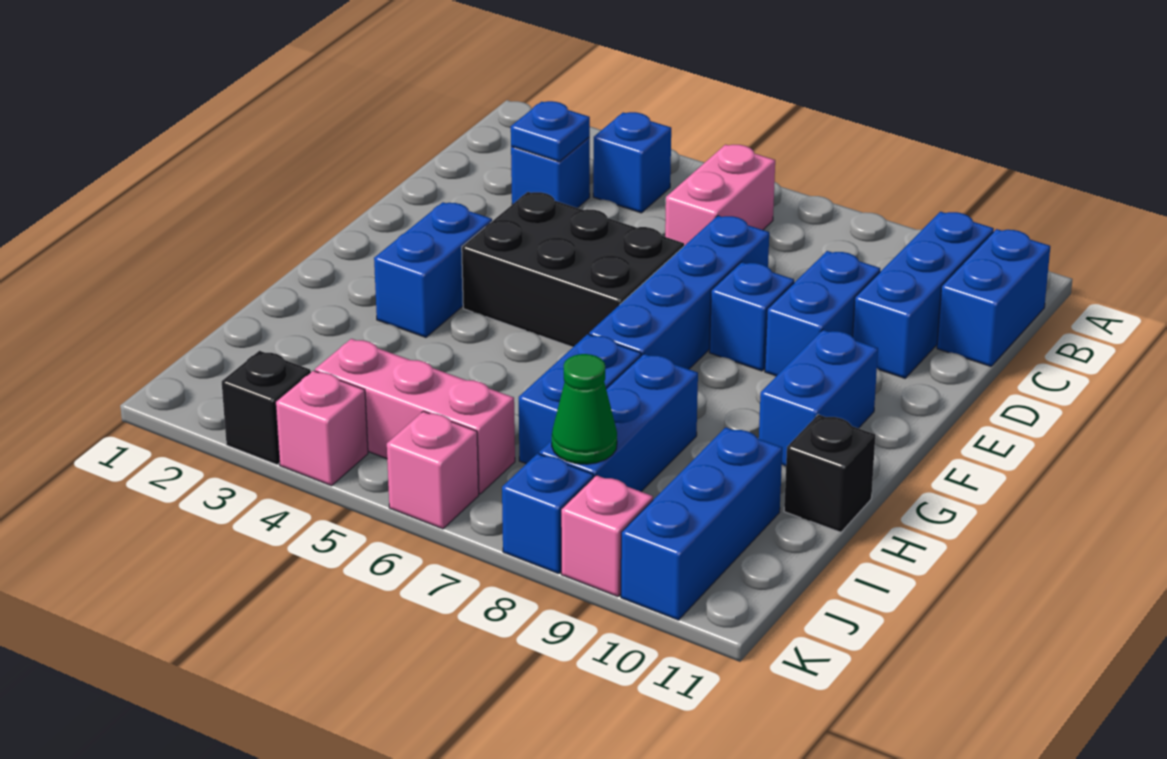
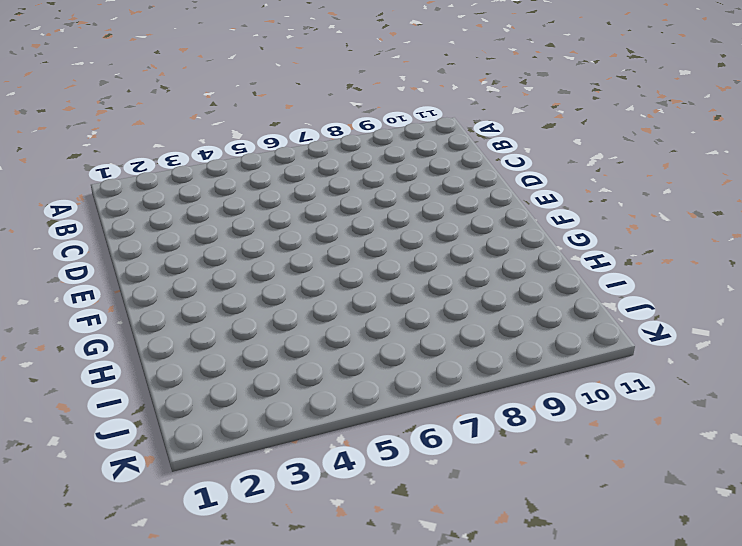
none -> blue 1x1 brick [593,112,671,213]
none -> pink 1x2 brick [665,145,775,246]
none -> blue 1x3 brick [853,212,994,378]

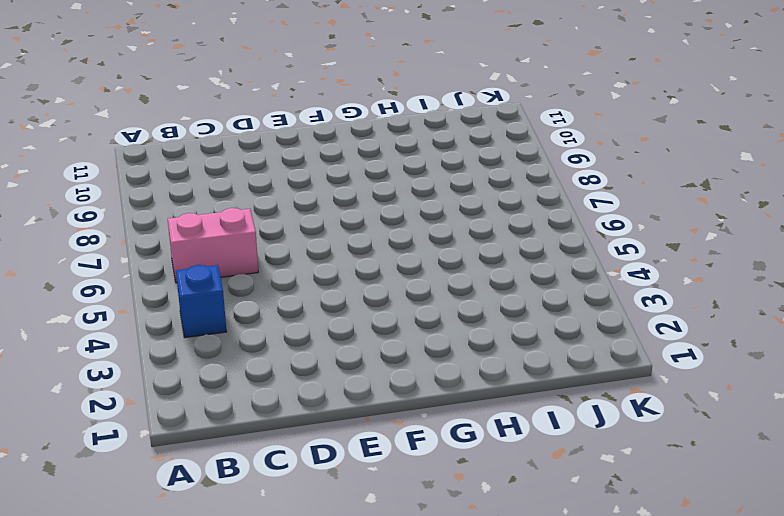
none -> blue 1x3 brick [853,212,994,378]
none -> blue 1x2 brick [937,229,1050,366]
none -> blue 1x1 brick [511,138,590,208]

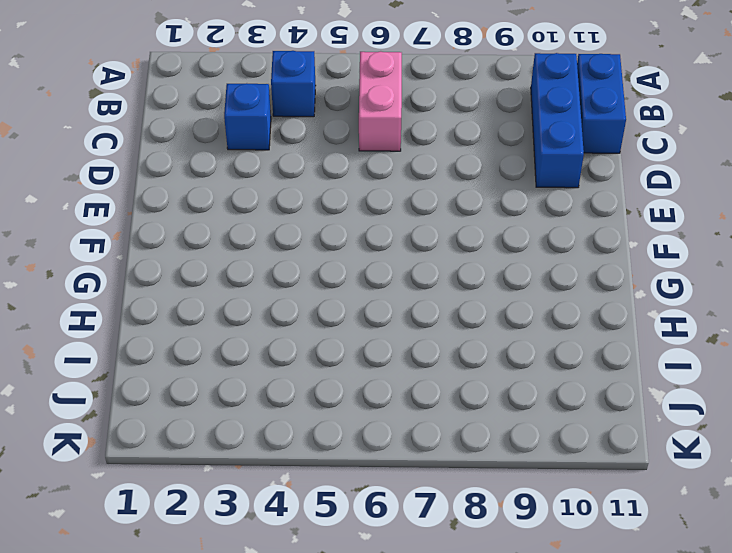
none -> blue 1x4 brick [589,216,769,369]
none -> blue 1x2 brick [765,251,880,376]
none -> black 2x3 brick [462,192,684,347]

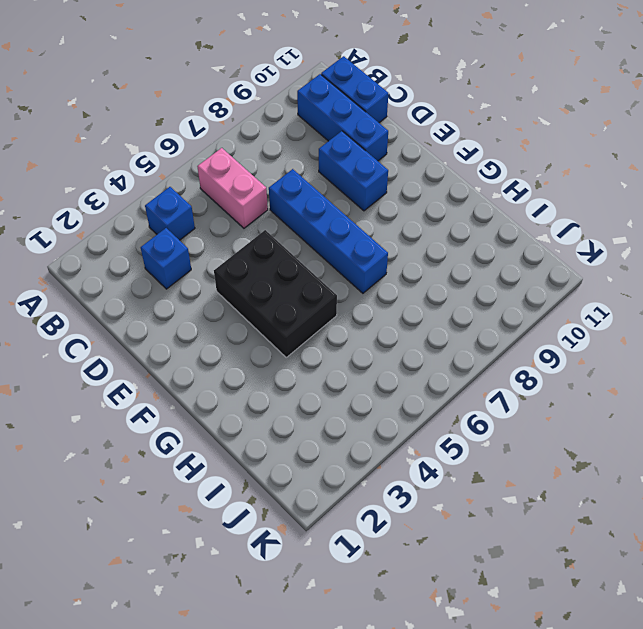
black 2x3 brick [214,230,337,357] -> black 2x3 brick turned to [462,192,684,347]
none -> blue 1x1 brick [709,262,794,371]
none -> blue 1x2 brick [374,202,492,337]
none -> blue 1x2 brick [759,330,878,466]

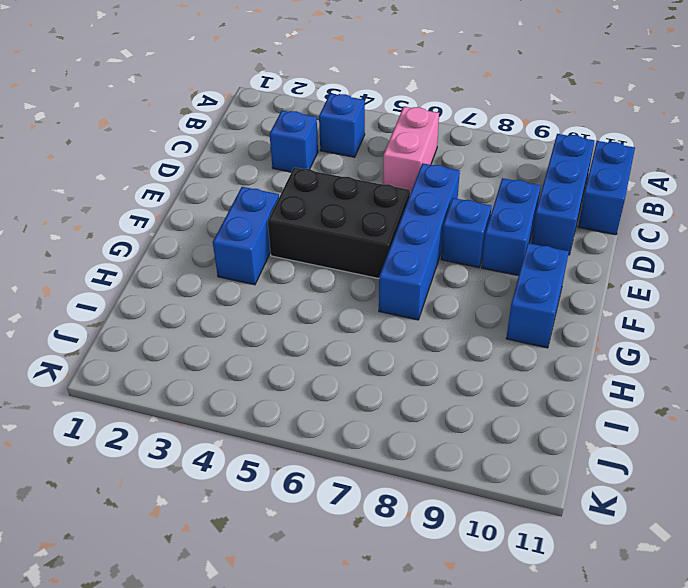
none -> blue 1x2 brick [519,334,641,464]
none -> blue 1x3 brick [539,354,698,491]
none -> black 1x1 brick [784,414,875,532]

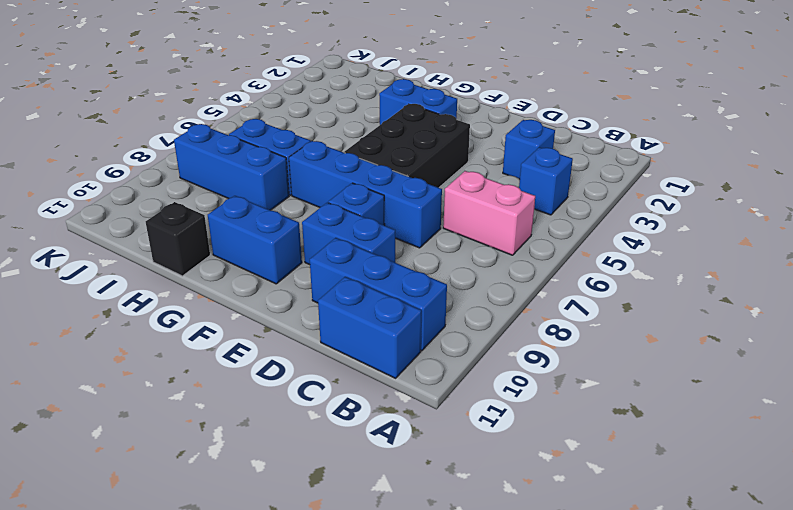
none -> blue 1x3 brick [621,427,782,620]
none -> pink 1x3 brick [315,339,515,494]
none -> black 1x1 brick [222,351,311,465]

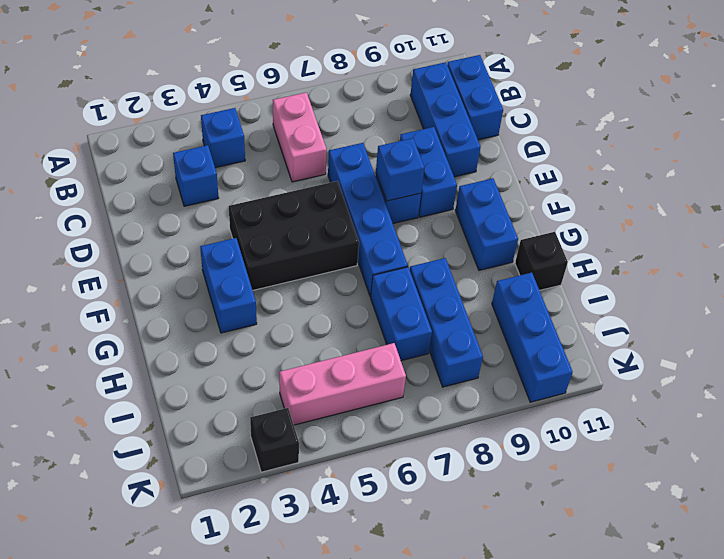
blue 1x1 brick [376,138,424,201] -> blue 1x1 brick moved to [502,454,593,574]
none -> pink 1x1 brick [276,371,368,486]
none -> pink 1x1 brick [387,411,479,529]
none -> pink 1x1 brick [561,475,653,597]

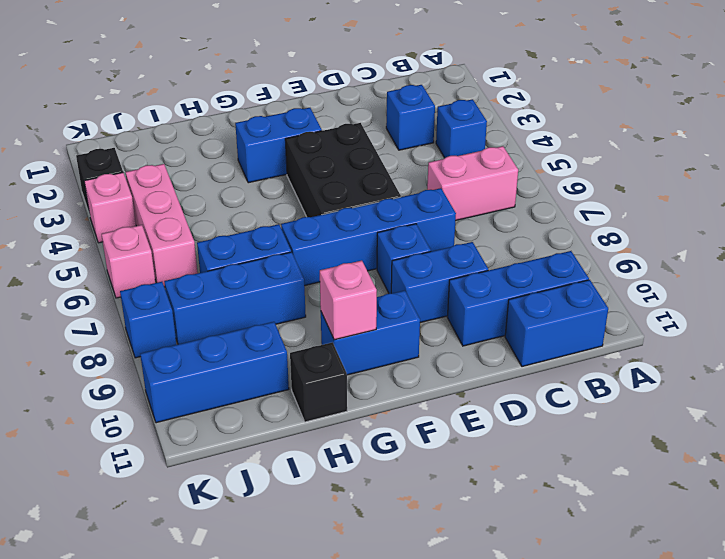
pink 1x1 brick [320,261,377,340] -> pink 1x1 brick moved to [561,475,653,597]
none -> blue 1x1 plate [511,101,590,162]
none -> green 1x1 cone [552,354,617,464]

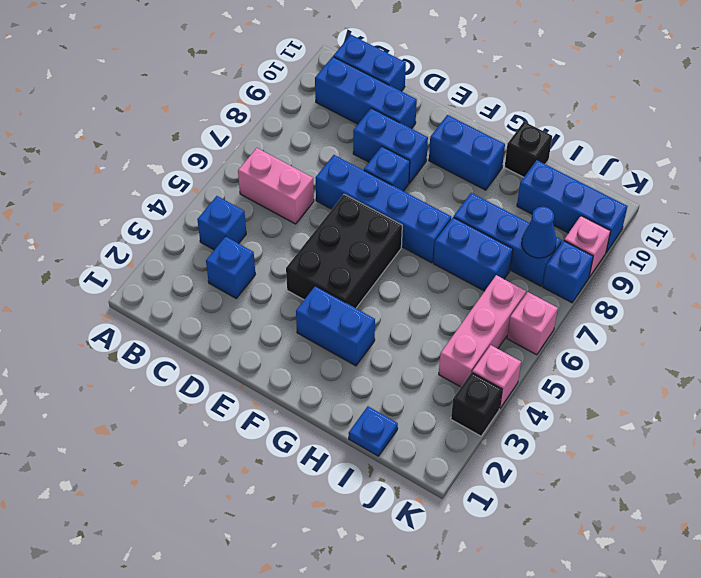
blue 1x1 plate [349,406,398,456] -> blue 1x1 plate moved to [511,101,590,162]
blue 1x1 cone [522,207,556,258] -> green 1x1 cone [552,354,617,464]

